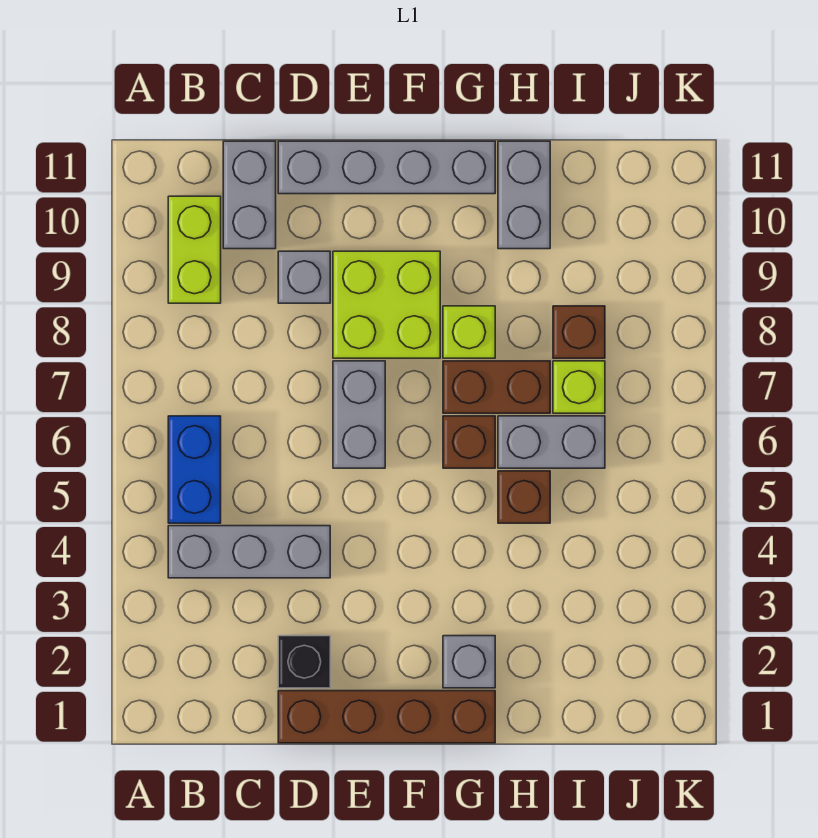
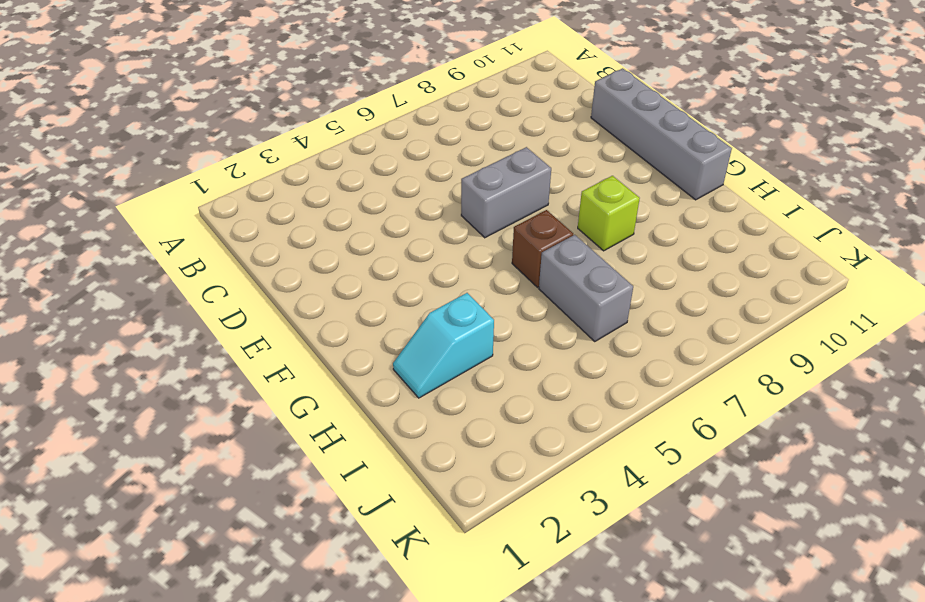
cyan 1x2 slope [393,293,494,398] -> none
none -> grey 1x3 brick [168,526,330,578]
none -> blue 1x2 brick [168,416,221,523]
none -> lime 1x2 brick [168,196,221,303]

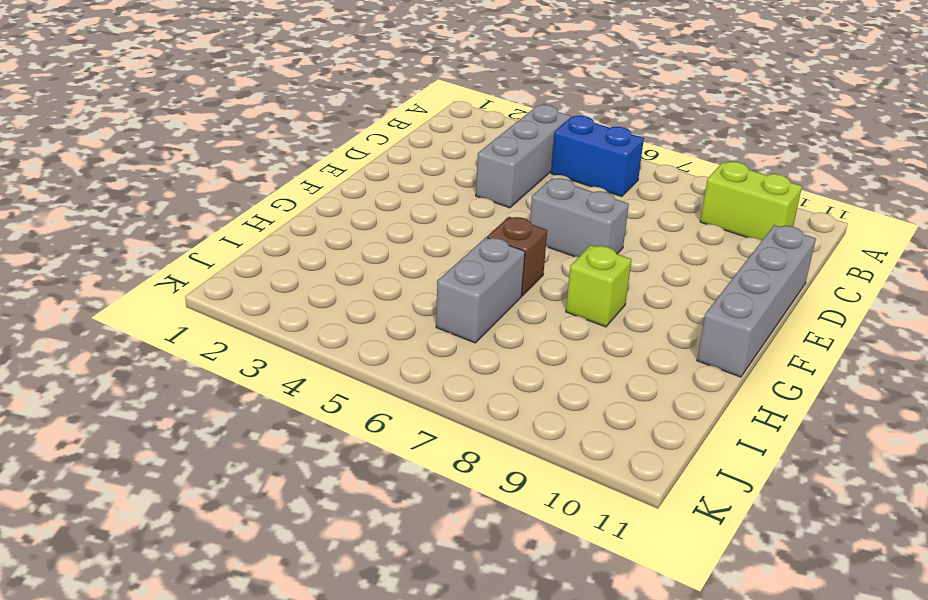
none -> grey 1x2 brick [223,141,276,249]
none -> brown 1x4 brick [278,691,495,743]
none -> black 1x1 brick [278,636,330,688]

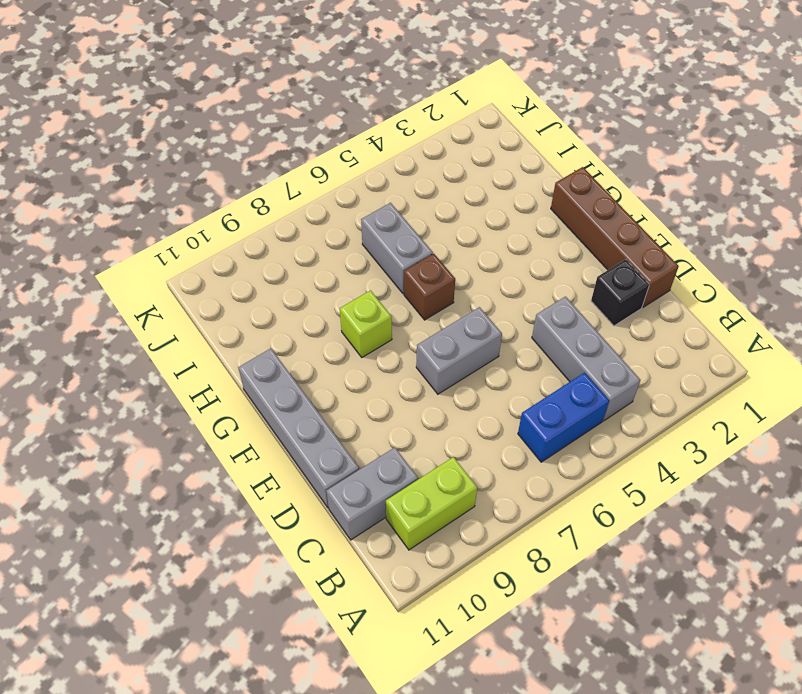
none -> grey 1x1 brick [278,251,330,303]
none -> lime 2x2 brick [333,251,440,358]
none -> grey 1x1 brick [443,636,495,688]

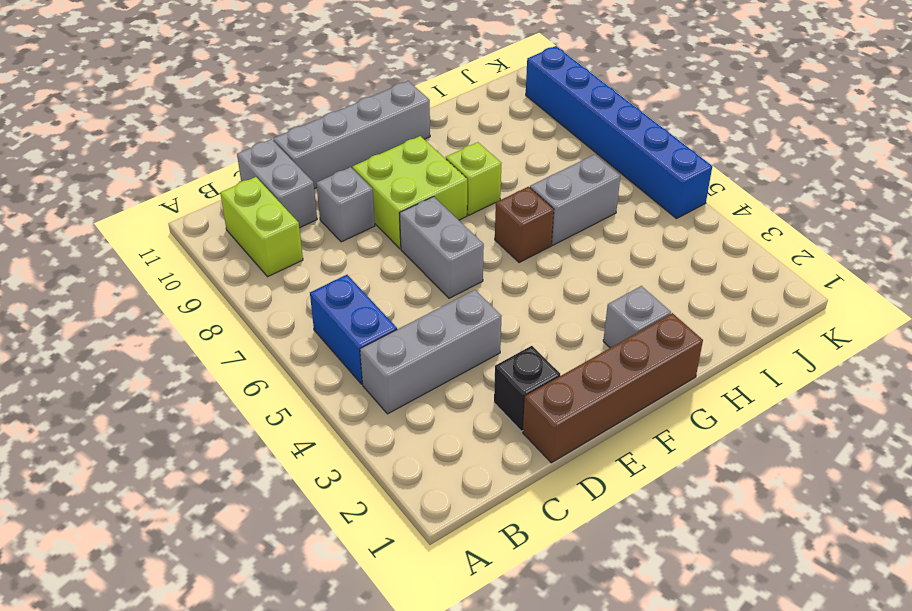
blue 1x6 brick [526,46,712,219] -> none
none -> brown 1x2 brick [443,361,550,413]
none -> brown 1x1 brick [498,471,550,523]
none -> grey 1x2 brick [498,141,550,249]

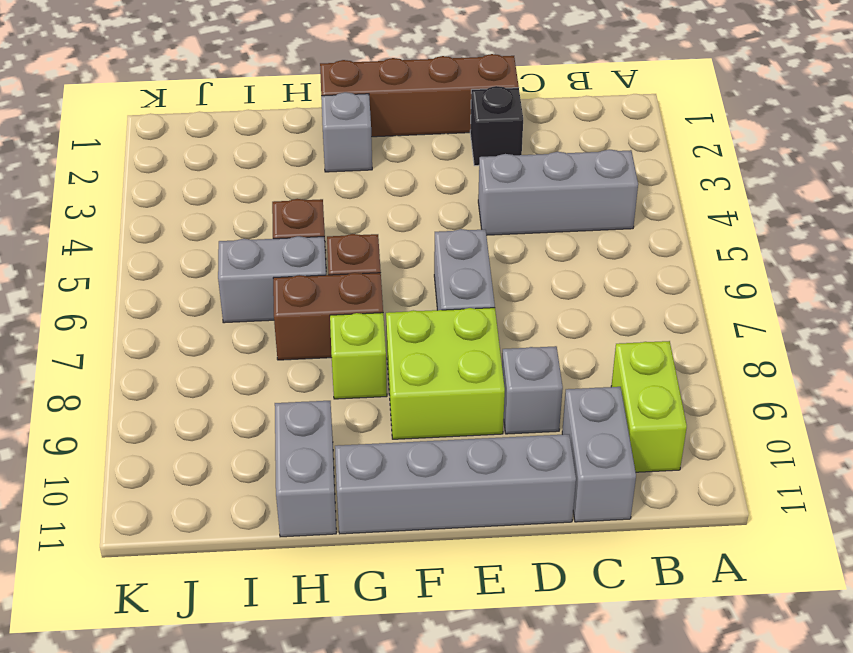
none -> blue 1x2 brick [168,416,221,523]
none -> lime 1x1 brick [553,361,605,413]
none -> brown 1x1 brick [553,306,605,358]

